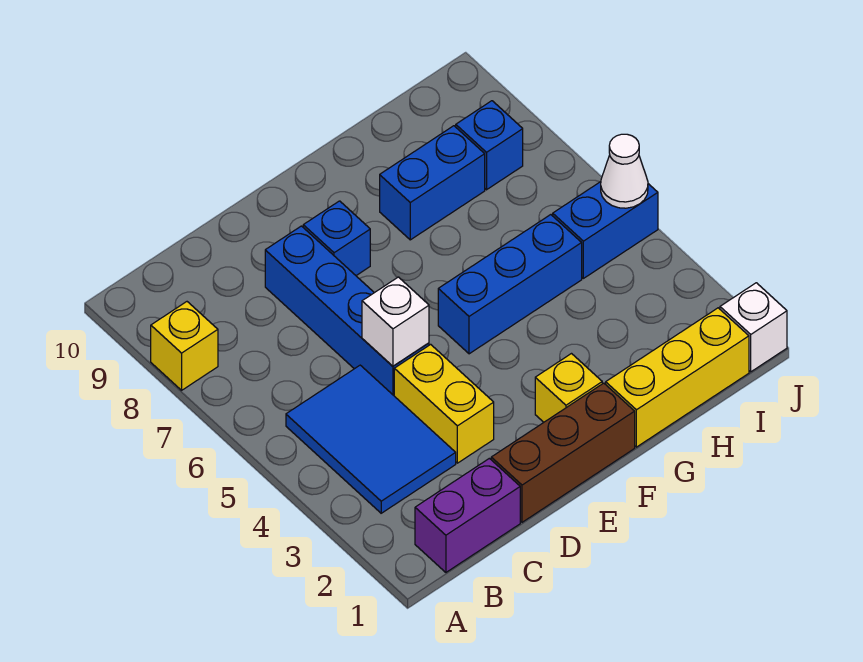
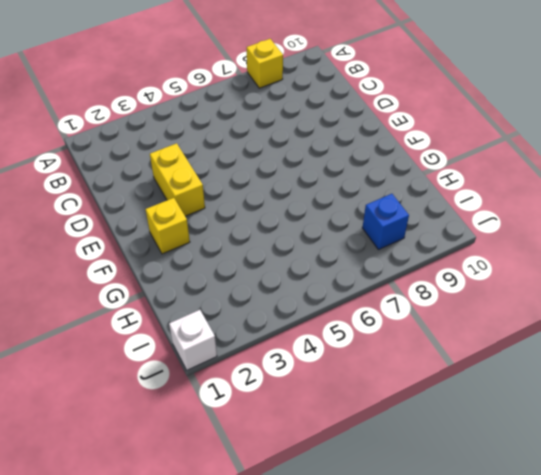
yellow 1x2 brick [150,143,205,216] -> yellow 1x2 brick turned to [394,344,494,463]
none -> purple 1x2 brick [415,458,520,572]
none -> blue 2x3 tile [286,365,456,513]
none -> brown 1x3 brick [491,383,635,522]

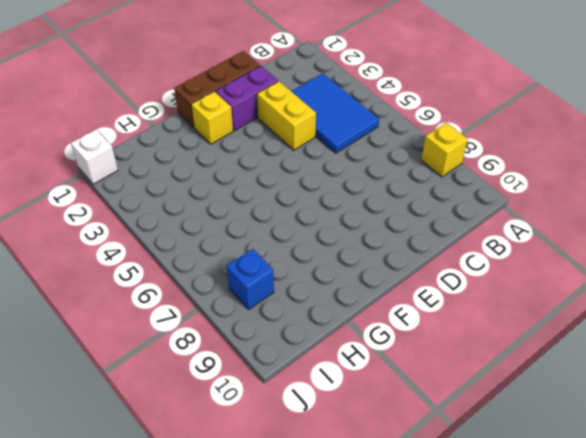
purple 1x2 brick [216,66,278,131] -> purple 1x2 brick moved to [415,458,520,572]
none -> blue 1x4 brick [265,226,429,395]
none -> blue 1x1 brick [303,201,370,276]
none -> blue 1x3 brick [438,215,582,354]

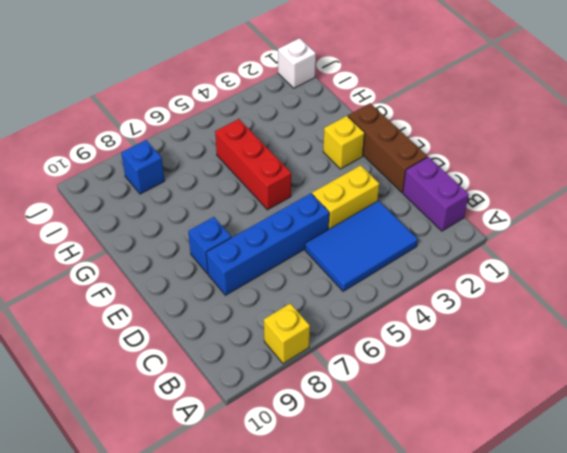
red 1x3 brick [215,119,291,210] -> blue 1x3 brick [438,215,582,354]
none -> yellow 1x3 brick [606,308,749,447]
none -> blue 1x2 brick [380,126,485,240]
none -> blue 1x2 brick [553,182,658,278]

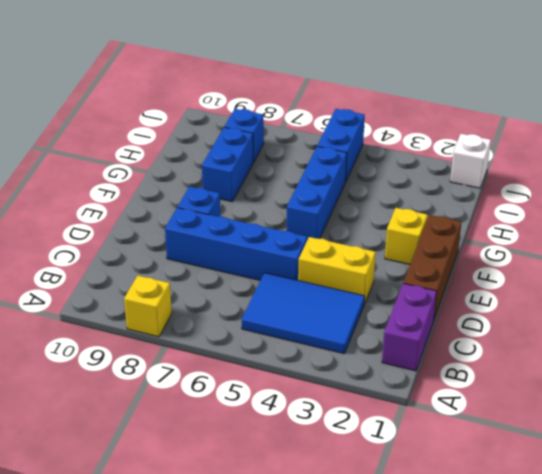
none -> yellow 1x3 brick [606,308,749,447]
none -> white 1x1 brick [362,277,429,366]
none -> white 1x1 cone [601,134,648,208]

